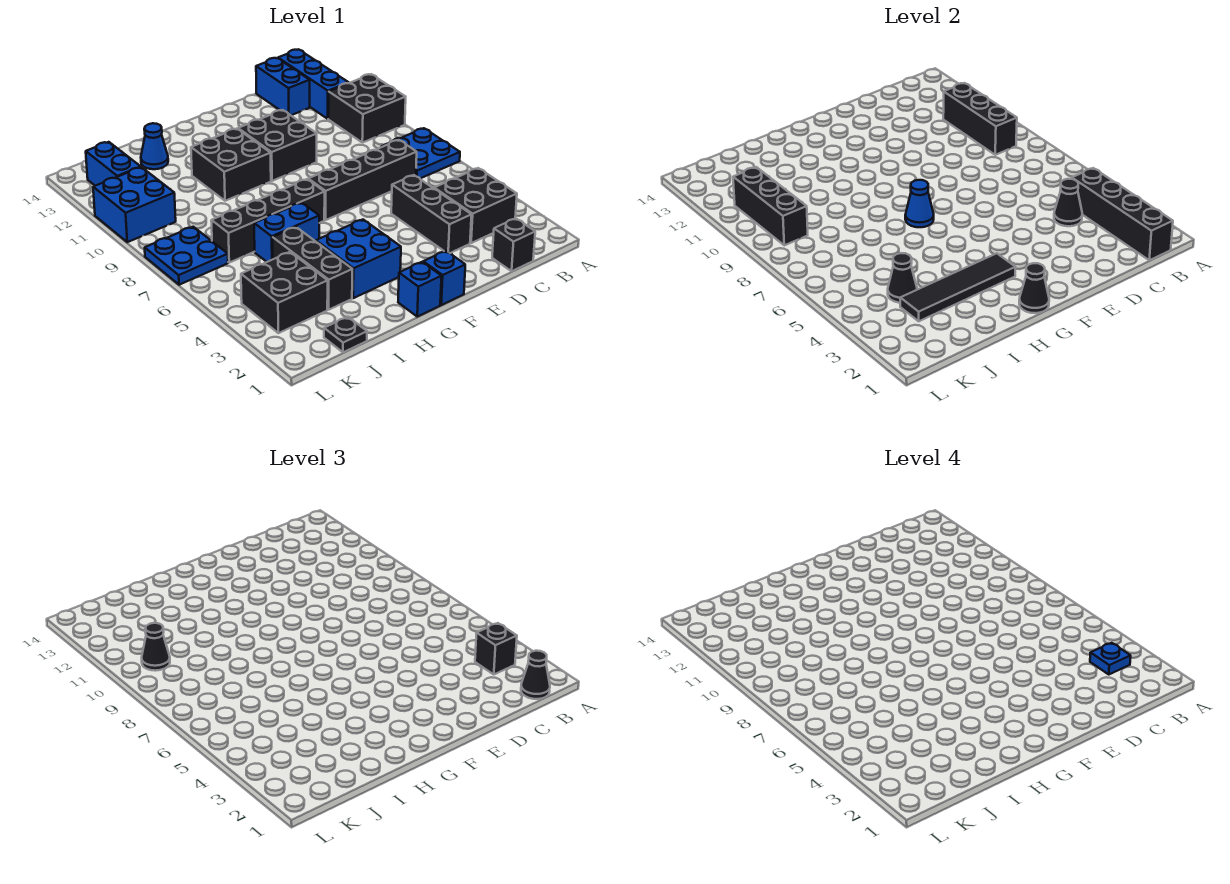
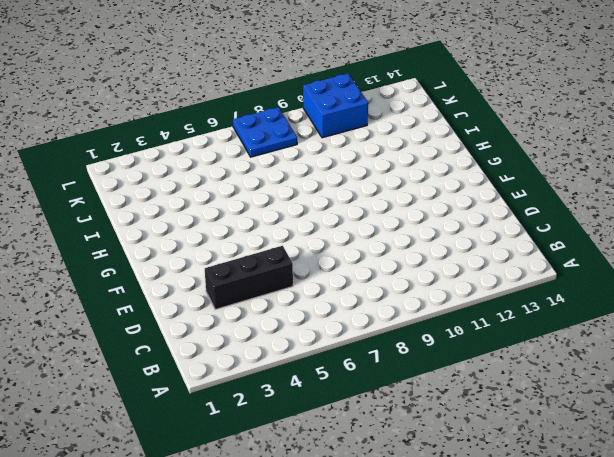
none -> blue 2x2 plate [382,128,460,178]
none -> black 2x2 brick [328,74,406,143]
none -> black 2x2 brick [434,168,517,243]
none -> blue 1x3 brick [278,50,348,119]

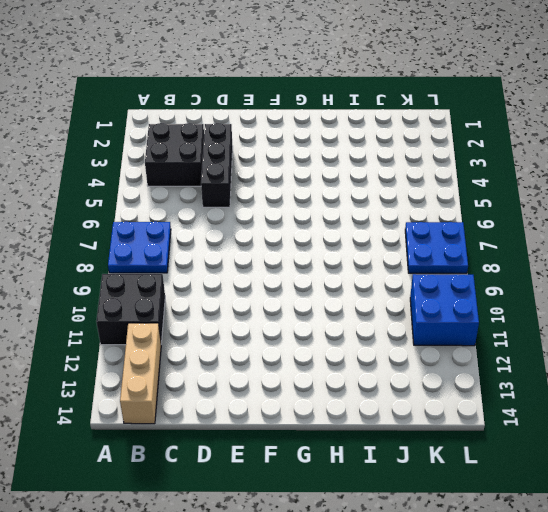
tan 1x3 brick [120,323,161,424] -> blue 1x3 brick [278,50,348,119]
none -> black 1x1 brick [492,218,535,271]
none -> black 1x4 brick [308,140,417,220]
none -> blue 1x2 brick [256,58,310,115]
none -> black 2x2 brick [238,110,317,181]

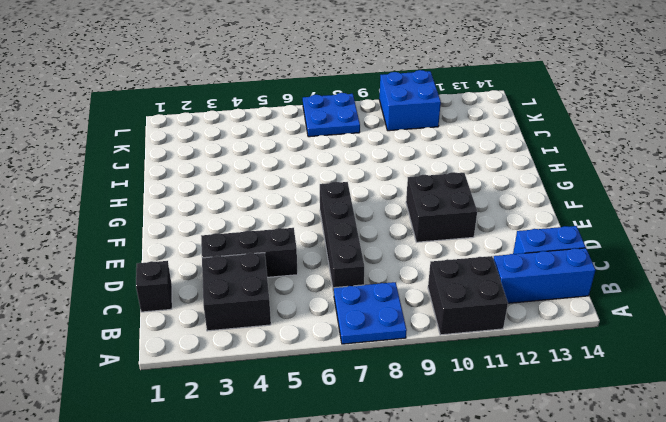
none -> blue 1x1 brick [423,251,465,305]
none -> blue 1x1 brick [398,262,441,317]
none -> blue 2x2 brick [316,220,401,298]
none -> black 1x4 brick [211,179,325,263]

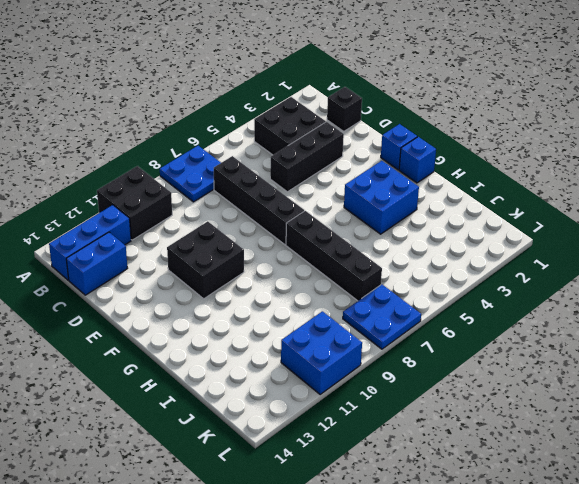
none -> black 2x2 brick [191,129,271,201]
none -> blue 1x2 brick [254,203,319,262]
none -> black 1x3 brick [273,227,352,310]
none -> blue 1x1 cone [141,123,168,169]

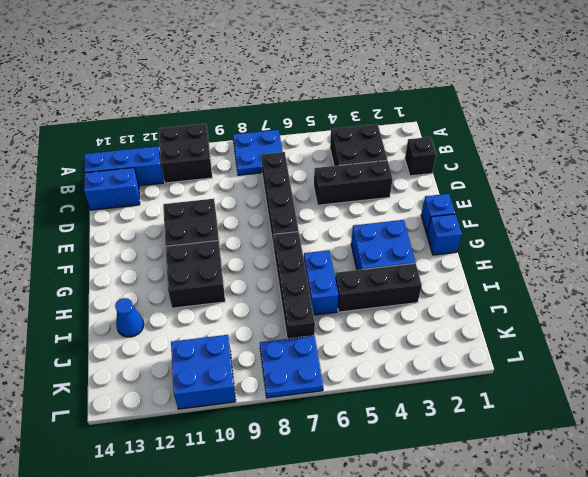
none -> black 1x1 plate [324,317,367,352]
none -> black 2x2 brick [241,252,328,333]
none -> blue 1x2 brick [86,142,140,186]
none -> black 1x4 brick [1072,168,1173,260]

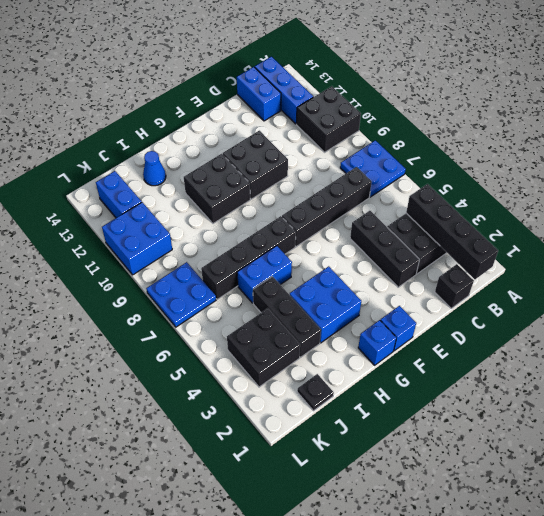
none -> black 1x3 brick [943,83,1017,155]
none -> black 1x1 cone [1054,179,1082,226]
none -> black 1x1 cone [1019,263,1049,313]
none -> black 1x4 tile [900,253,1015,321]

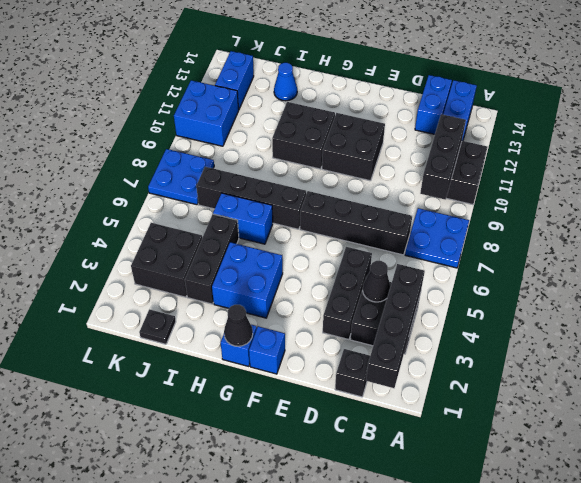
none -> black 1x4 tile [900,253,1015,321]
none -> blue 1x1 cone [905,180,934,227]
none -> black 1x1 cone [888,253,917,303]
none -> black 1x3 brick [733,167,808,245]

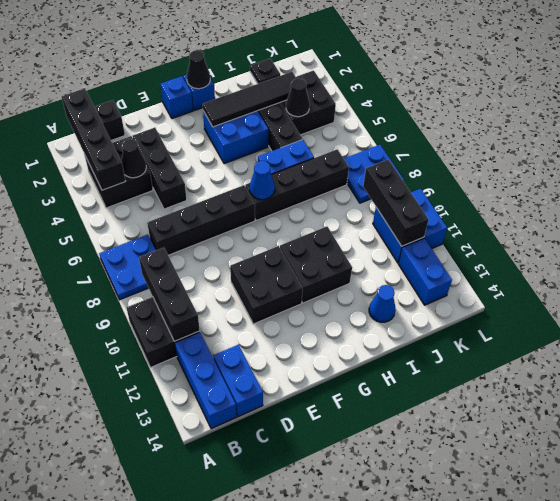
none -> black 1x1 cone [521,651,550,699]
none -> black 1x1 brick [475,623,517,674]
none -> black 1x1 cone [142,623,170,671]
none -> blue 1x1 plate [1090,643,1131,674]

